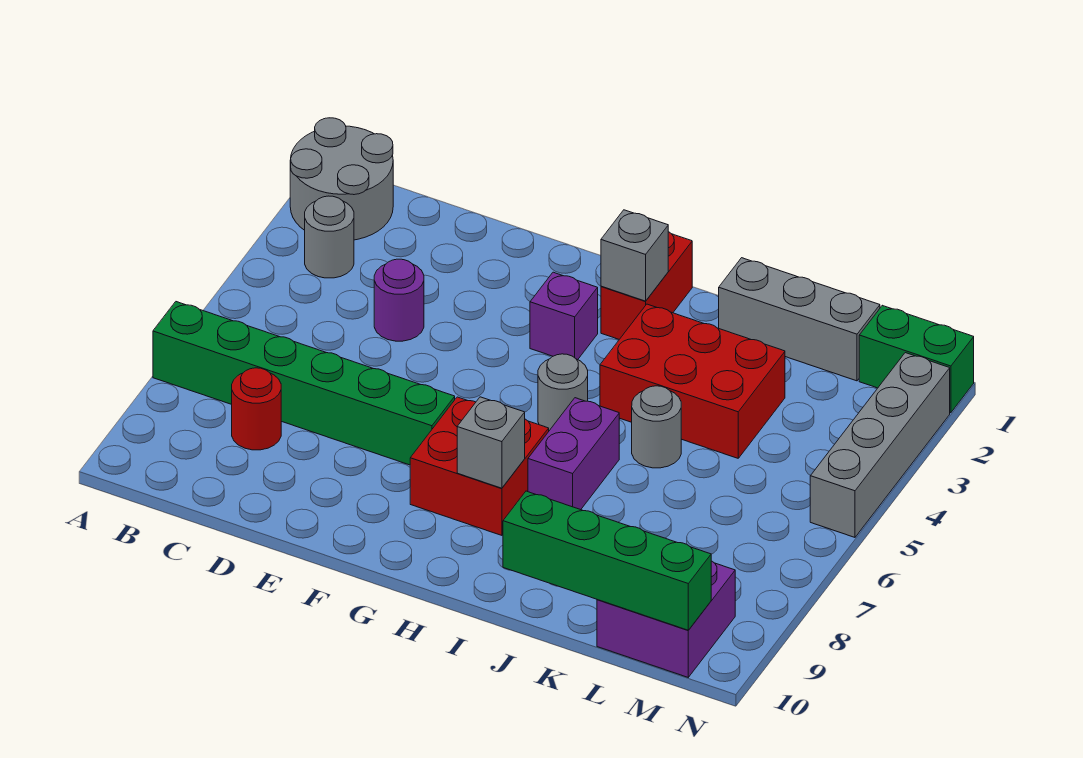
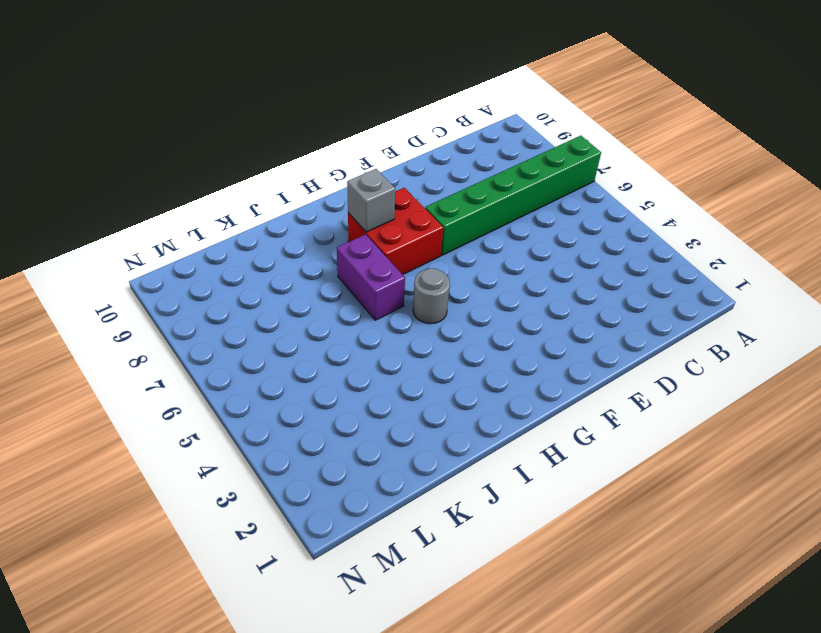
none -> grey 2x2 round brick [290,118,393,240]
none -> grey 1x1 round brick [305,196,354,278]
none -> red 1x1 round brick [232,368,281,450]

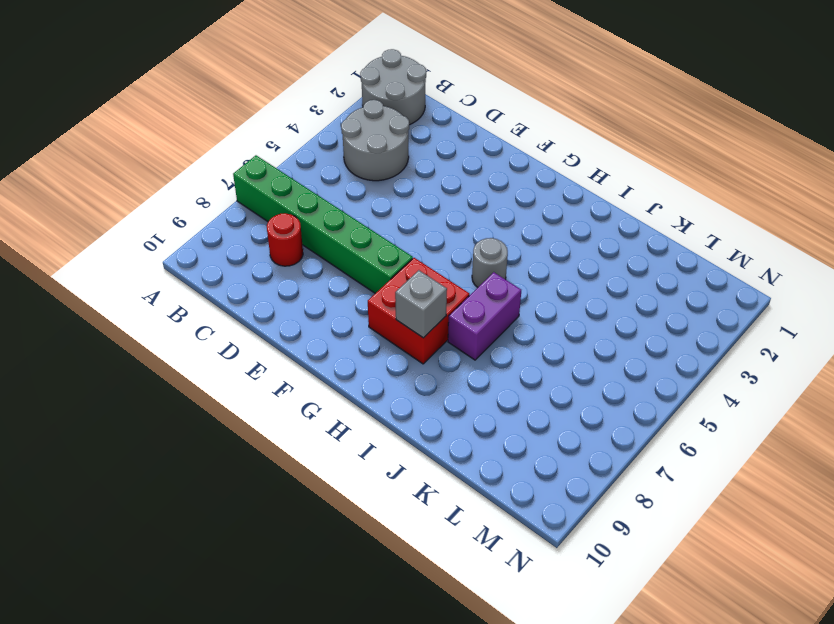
grey 2x2 round brick [341,100,409,181] -> grey 1x1 round brick [305,196,354,278]
none -> purple 1x1 round brick [374,259,424,341]
none -> purple 1x1 brick [530,272,598,360]
none -> red 1x2 brick [601,232,692,339]

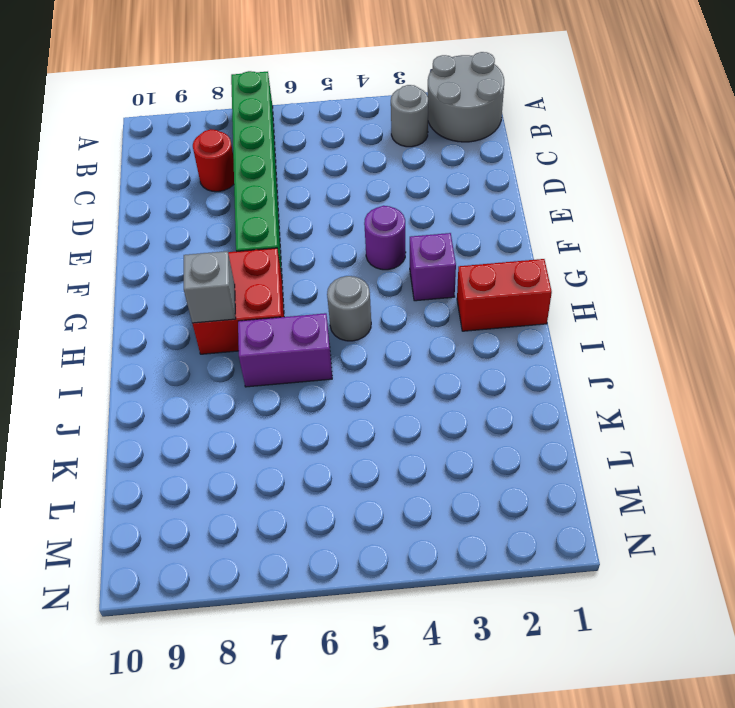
purple 1x1 round brick [364,206,406,270] -> purple 1x1 round brick moved to [374,259,424,341]
none -> red 2x3 brick [600,304,785,458]
none -> grey 1x3 brick [719,258,880,381]
none -> grey 1x1 round brick [632,386,681,468]

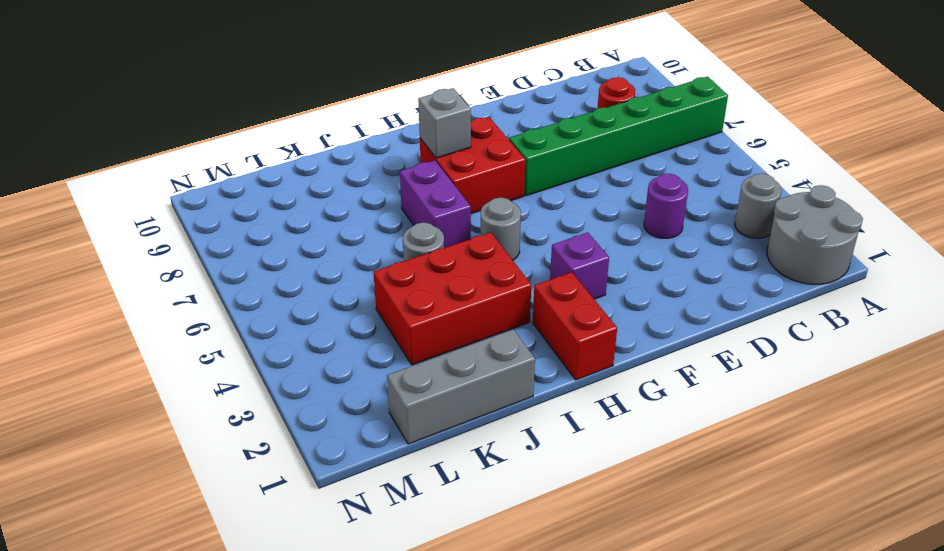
none -> purple 2x2 brick [597,561,735,677]
none -> green 1x2 brick [859,305,974,413]
none -> grey 1x4 brick [810,353,950,537]

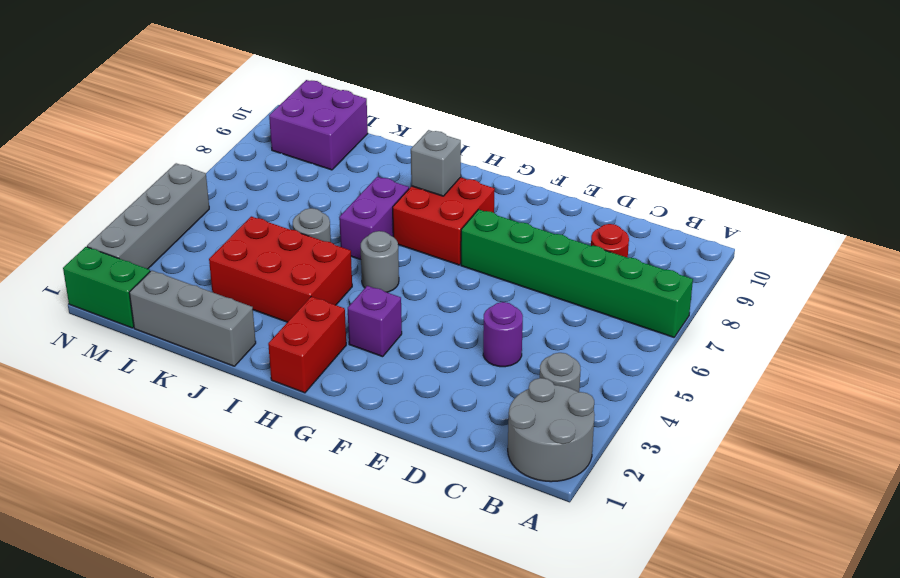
none -> grey 1x1 brick [601,210,668,301]
none -> green 1x4 brick [503,491,711,630]

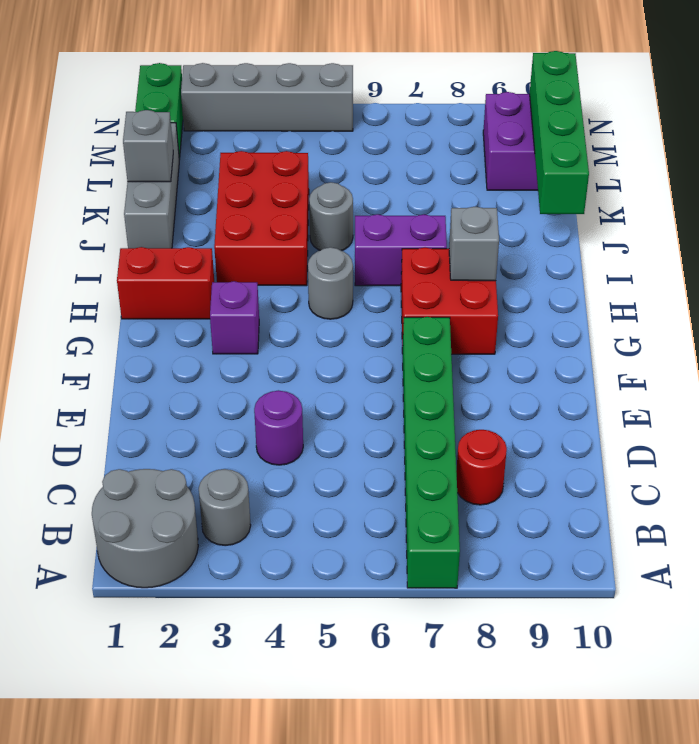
grey 1x1 brick [123,110,173,182] -> grey 1x1 brick moved to [601,210,668,301]

